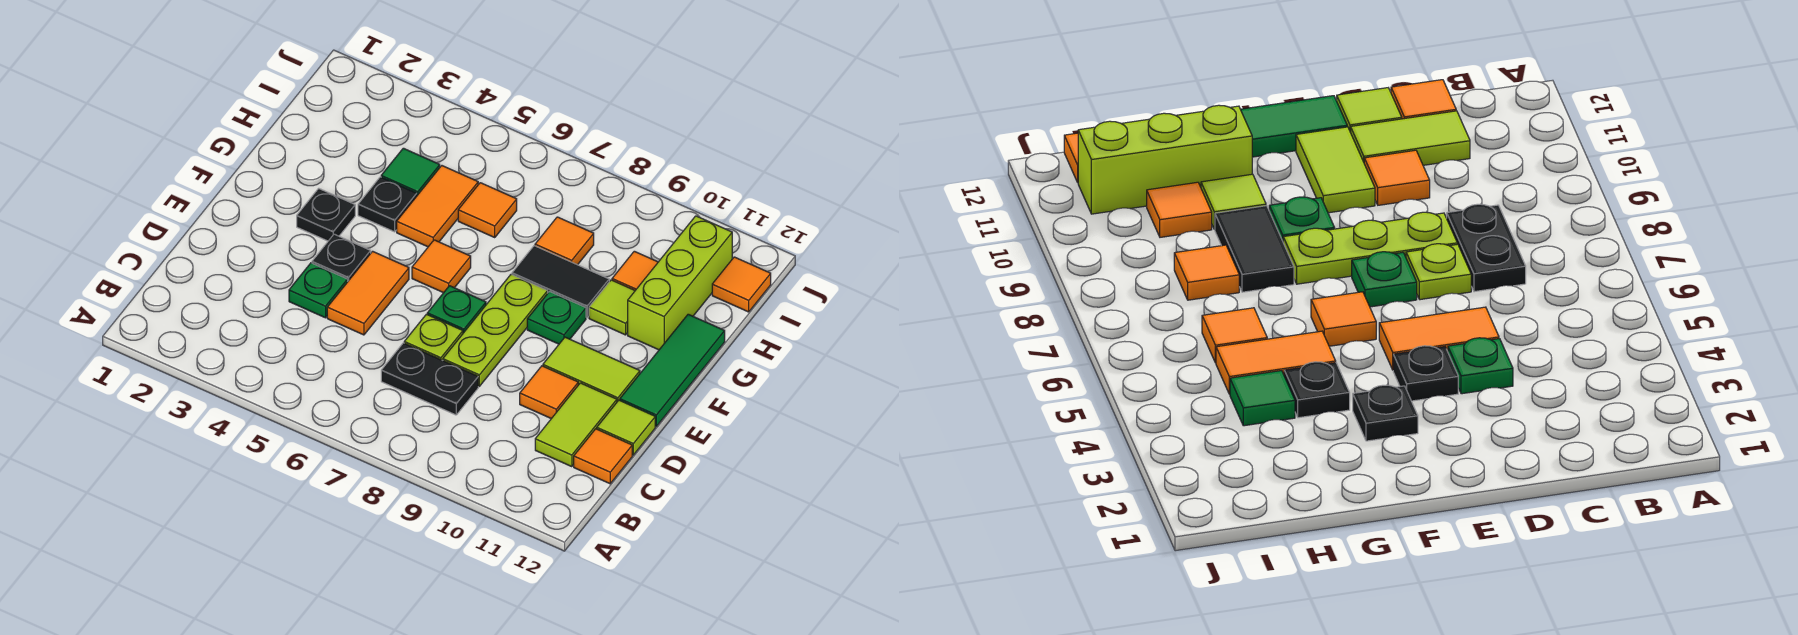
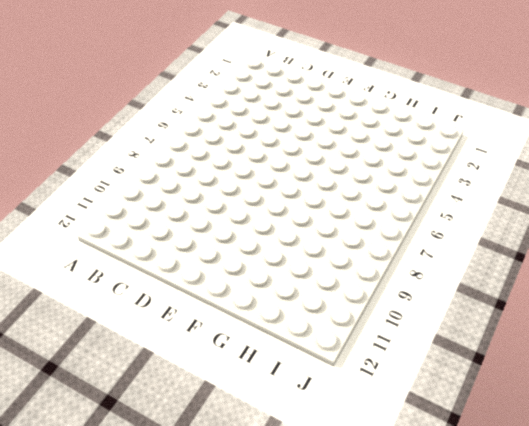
none -> black 1x2 plate [381,343,478,415]
none -> lime 1x2 tile [535,383,617,467]
none -> orange 1x1 tile [574,429,632,484]

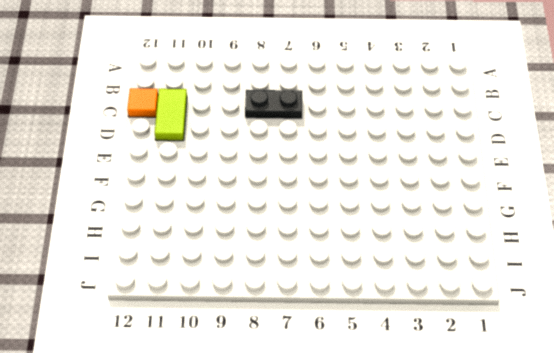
none -> green 1x1 plate [289,263,348,318]
none -> orange 1x2 tile [327,251,409,335]
none -> lime 1x1 plate [404,314,463,360]

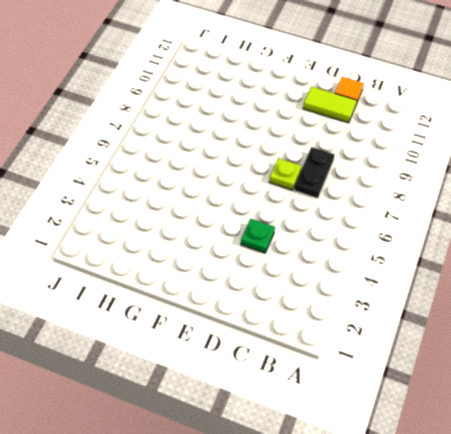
none -> orange 1x2 tile [327,251,409,335]
none -> lime 1x3 plate [443,274,548,386]
none -> orange 1x1 tile [520,366,578,419]

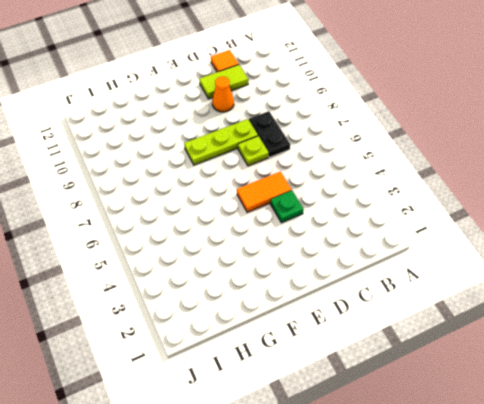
orange 1x1 cone [212,77,234,112] -> orange 1x1 tile [520,366,578,419]
none -> lime 1x1 tile [597,400,655,455]
none -> black 1x1 plate [312,234,371,281]
none -> green 1x1 plate [427,286,486,333]

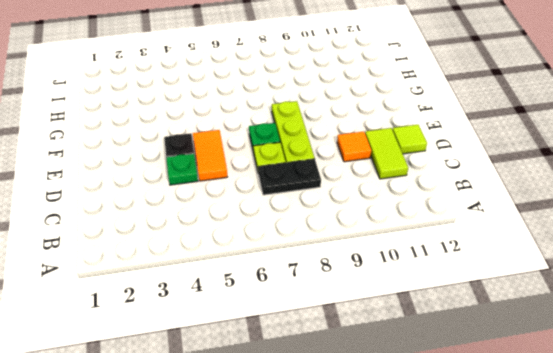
none -> orange 1x1 tile [574,429,632,484]
none -> lime 1x2 tile [543,337,640,402]
none -> green 1x3 tile [620,314,725,426]

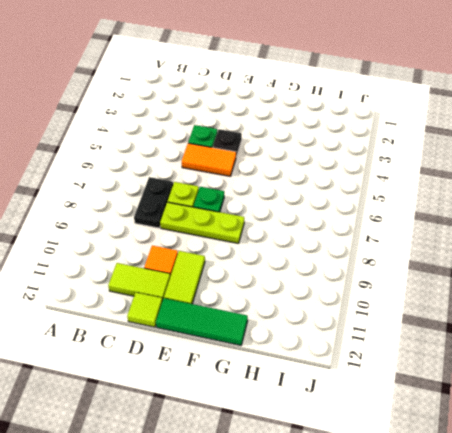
none -> orange 1x1 tile [574,429,632,484]
none -> black 1x1 plate [297,188,355,241]
none -> orange 1x1 tile [412,240,471,293]

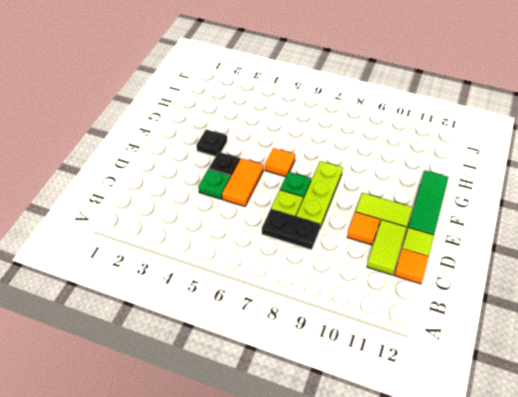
none -> green 1x1 plate [527,291,586,344]
none -> black 1x1 plate [358,177,417,232]
none -> orange 1x2 tile [397,166,478,247]

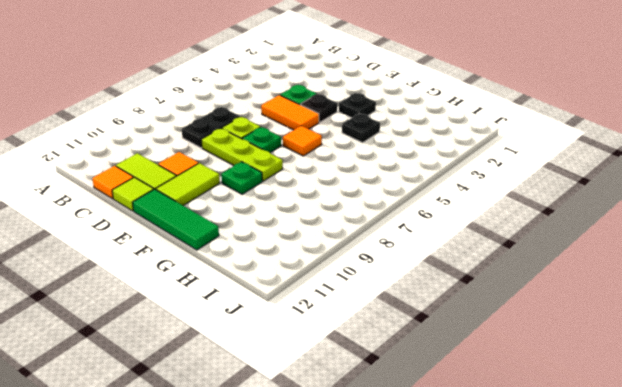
none -> orange 1x2 tile [397,166,478,247]
none -> black 1x2 tile [512,246,609,318]
none -> lime 1x1 tile [589,280,635,335]

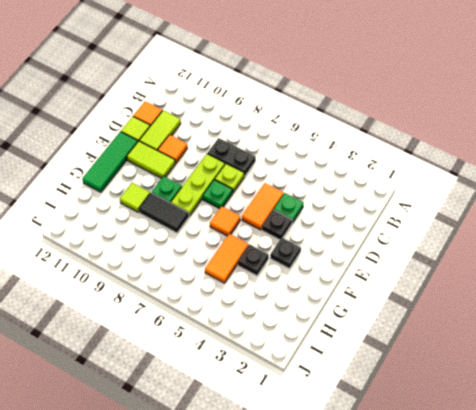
none -> lime 1x3 brick [628,216,732,350]
none -> green 1x1 tile [381,148,440,195]
none -> orange 1x1 tile [458,183,517,237]

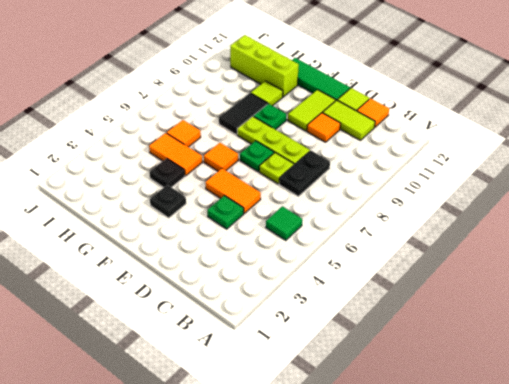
green 1x1 tile [266,206,302,240] -> green 1x1 tile moved to [381,148,440,195]
none -> black 1x1 plate [312,234,371,281]
none -> orange 1x1 tile [535,217,594,265]
none -> orange 1x1 tile [612,251,658,290]

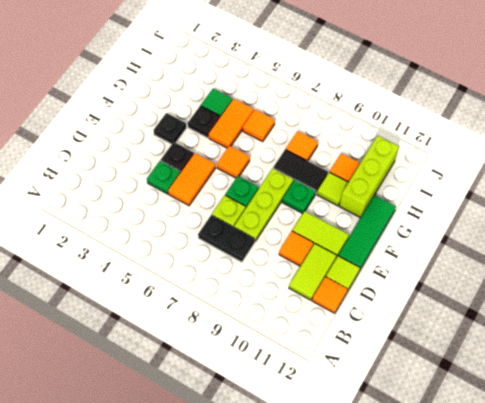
none -> orange 1x1 tile [712,257,771,312]

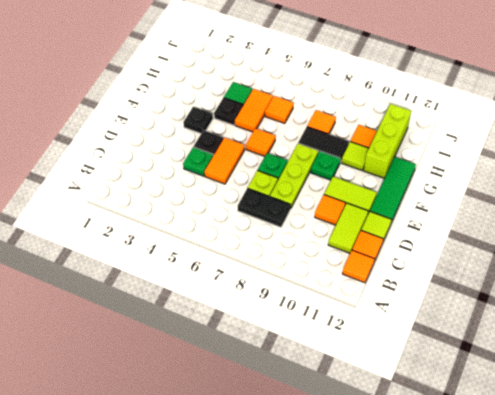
orange 1x1 tile [342,250,374,283] -> orange 1x1 tile moved to [712,257,771,312]

